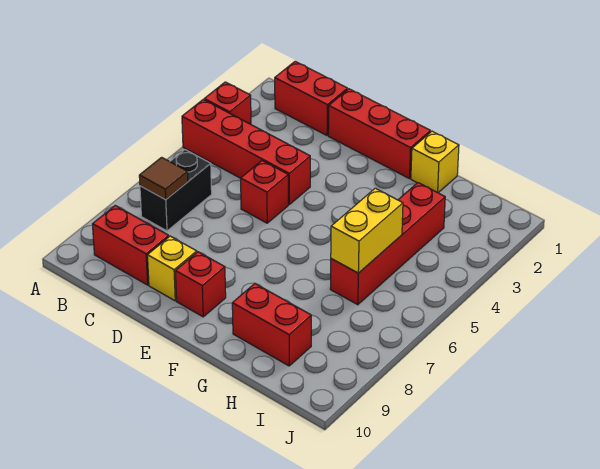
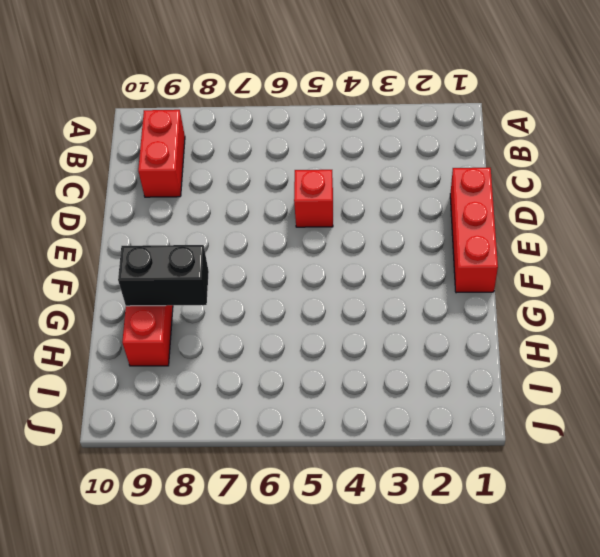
black 1x2 brick [118,245,209,306] -> black 1x2 brick moved to [140,150,212,231]
none -> red 1x1 brick [204,82,251,124]
none -> red 1x4 brick [182,100,310,204]
none -> red 1x2 brick [275,61,348,135]

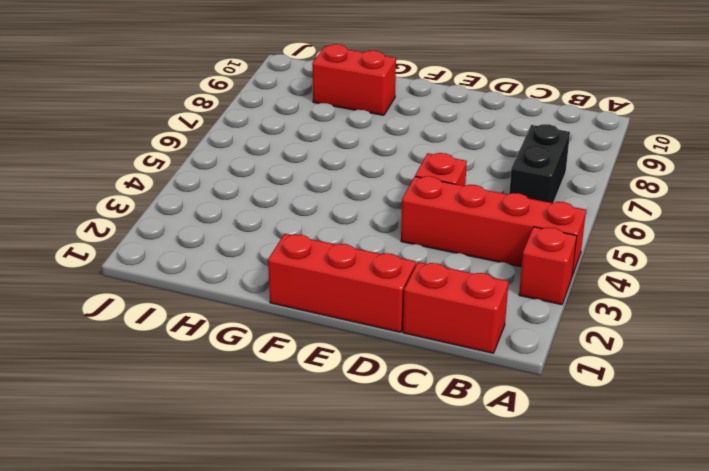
none -> red 1x2 brick [93,206,169,285]
none -> yellow 1x1 brick [148,236,197,301]
none -> red 1x1 brick [175,252,226,317]

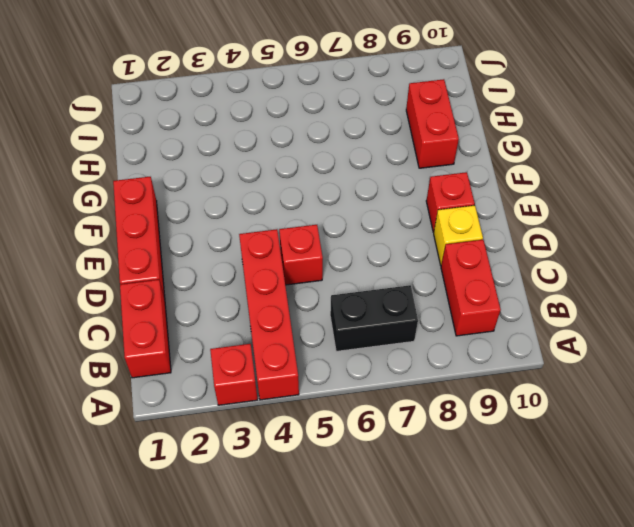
none -> yellow 1x1 brick [411,131,459,193]
none -> red 1x4 brick [330,183,445,305]
none -> brown 1x1 tile [139,157,188,199]

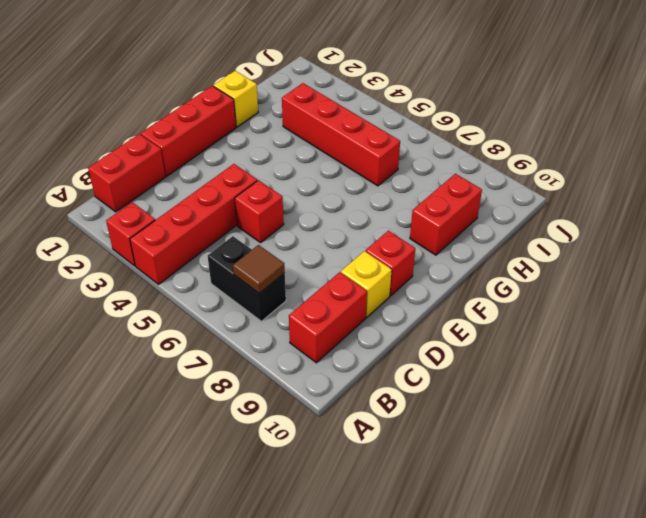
none -> yellow 1x2 brick [331,188,403,273]

